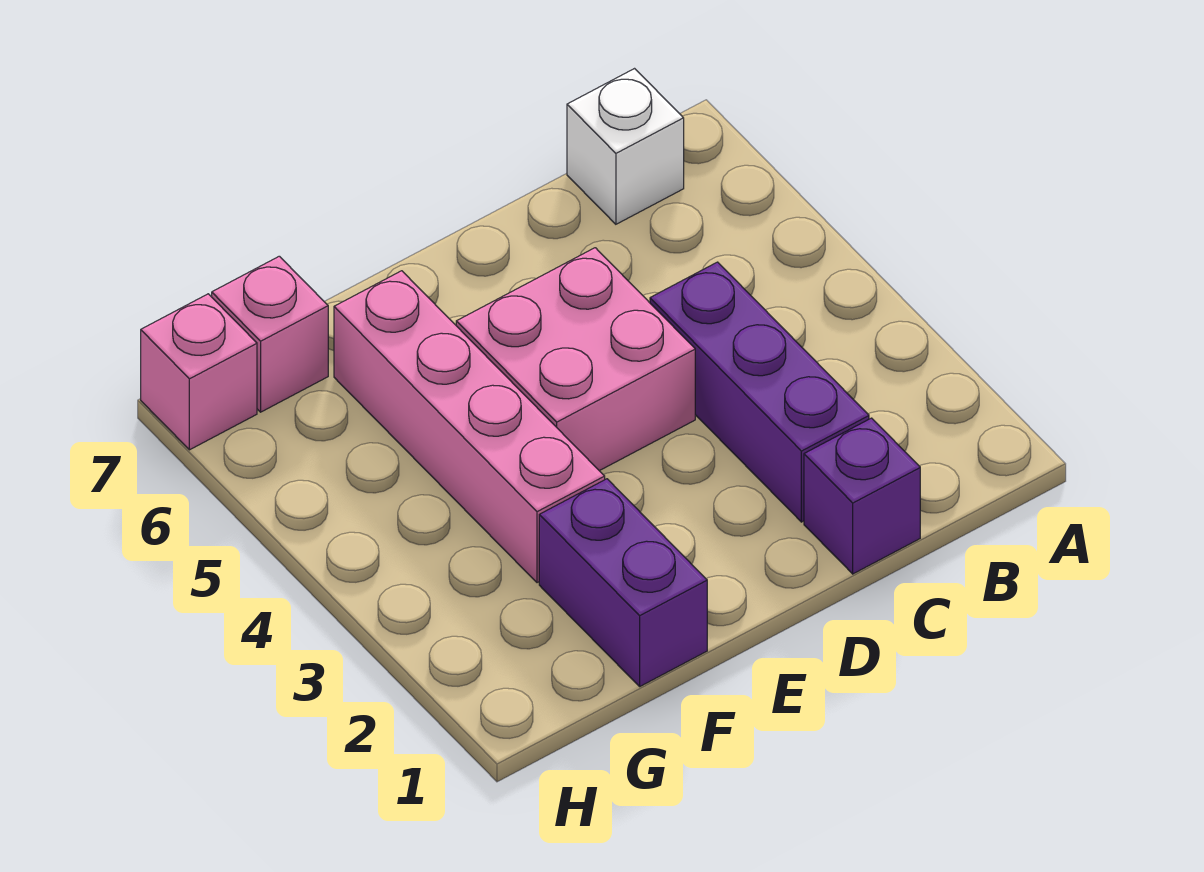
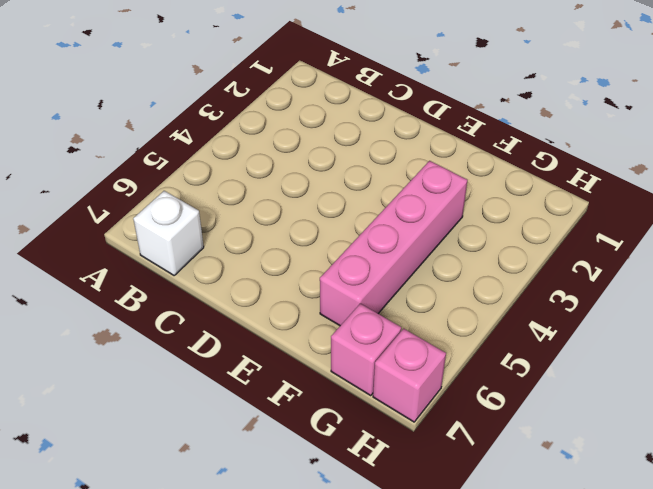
none -> purple 1x1 brick [804,418,920,574]
none -> purple 1x3 brick [650,262,869,522]

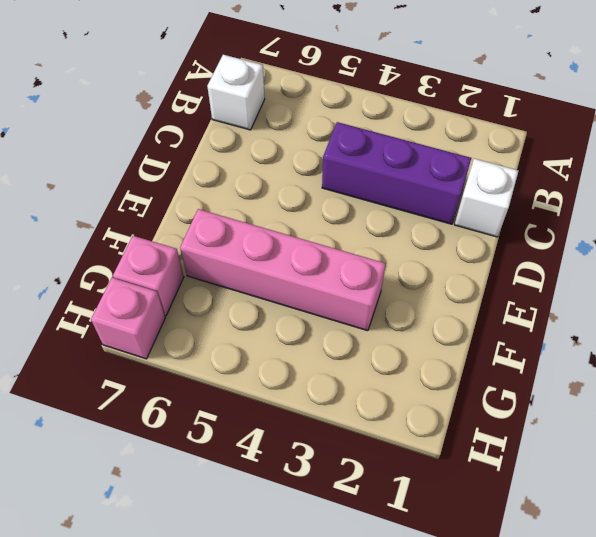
white 1x1 brick [454,159,518,237] -> purple 1x1 brick [804,418,920,574]
none -> pink 2x2 brick [456,248,695,471]
none -> purple 1x2 brick [539,479,707,686]

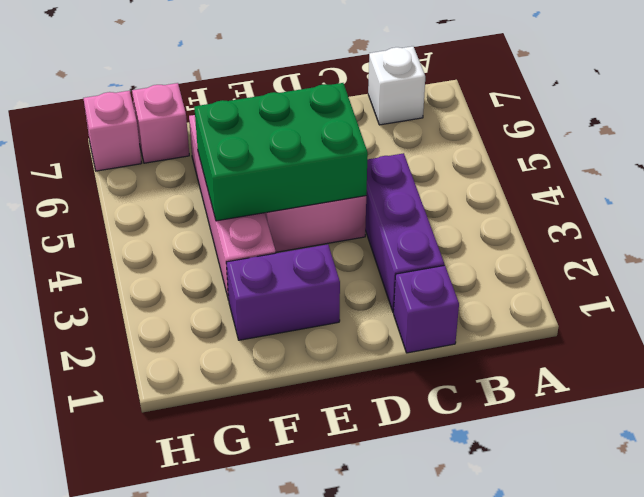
green 2x3 brick [194,83,368,221] -> none
purple 1x2 brick [226,244,340,340] -> purple 1x2 brick turned to [539,479,707,686]

